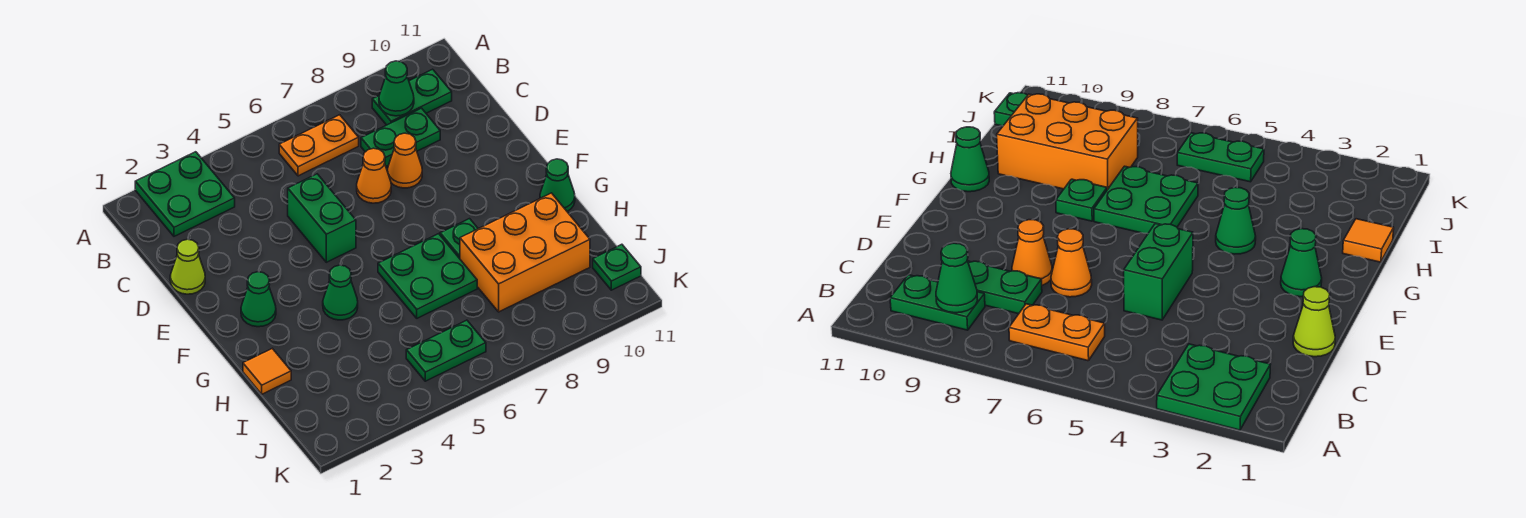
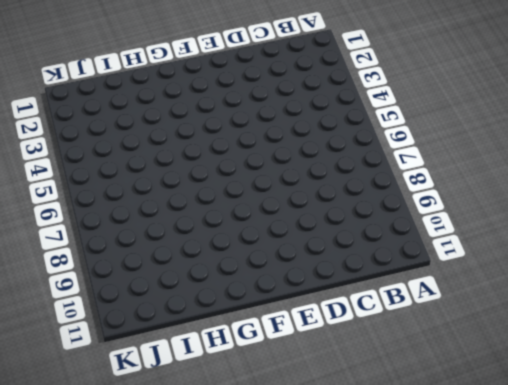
none -> green 2x2 plate [135,152,235,236]
none -> orange 1x2 plate [279,115,359,176]
none -> green 1x2 plate [372,69,452,125]

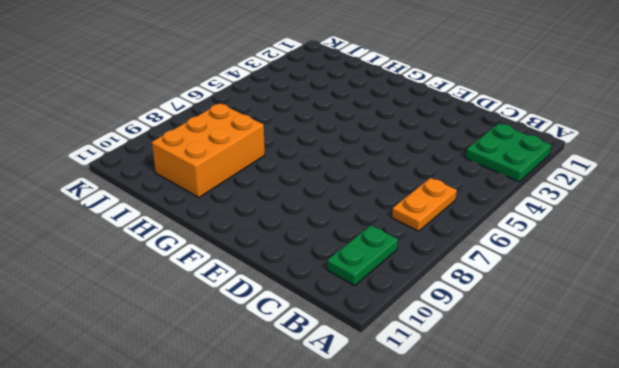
none -> green 1x2 plate [361,108,440,166]
none -> lime 1x1 cone [170,239,205,294]
none -> green 1x2 brick [288,174,356,262]

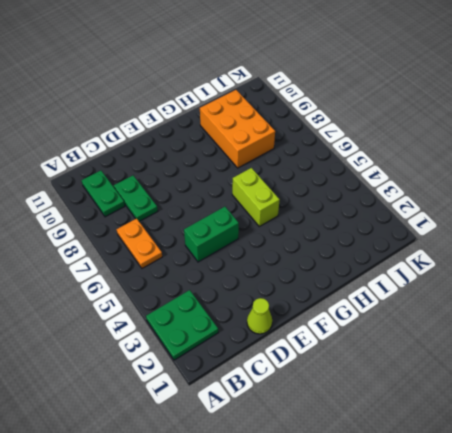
lime 1x2 brick [232,168,280,226] -> green 2x2 plate [378,234,477,318]
none -> orange 1x1 cone [357,148,391,203]
none -> orange 1x1 cone [388,133,422,188]
none -> green 1x1 cone [241,272,276,327]

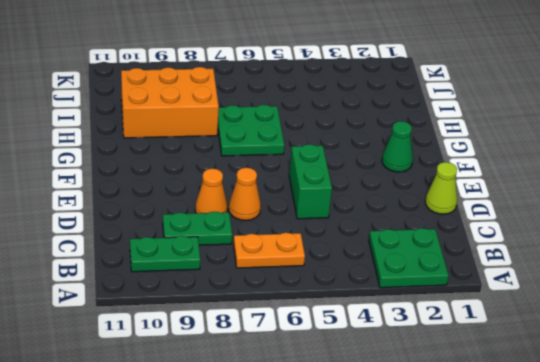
none -> green 1x1 cone [323,265,358,320]
none -> green 1x1 plate [440,219,478,259]
none -> green 1x1 cone [540,159,575,211]

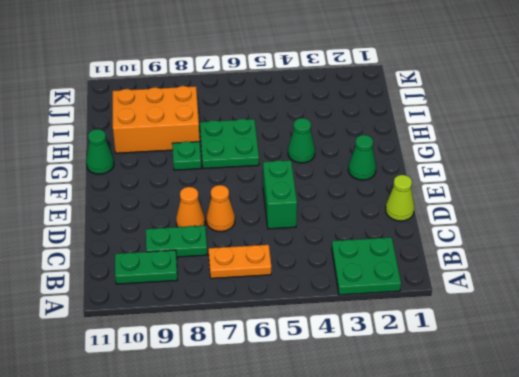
none -> orange 1x1 tile [243,349,291,394]
none -> green 1x2 plate [406,320,486,381]
none -> green 1x1 plate [593,244,641,290]

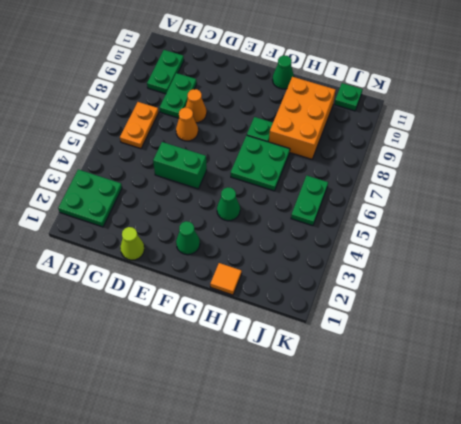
none -> green 1x1 cone [379,61,414,116]

